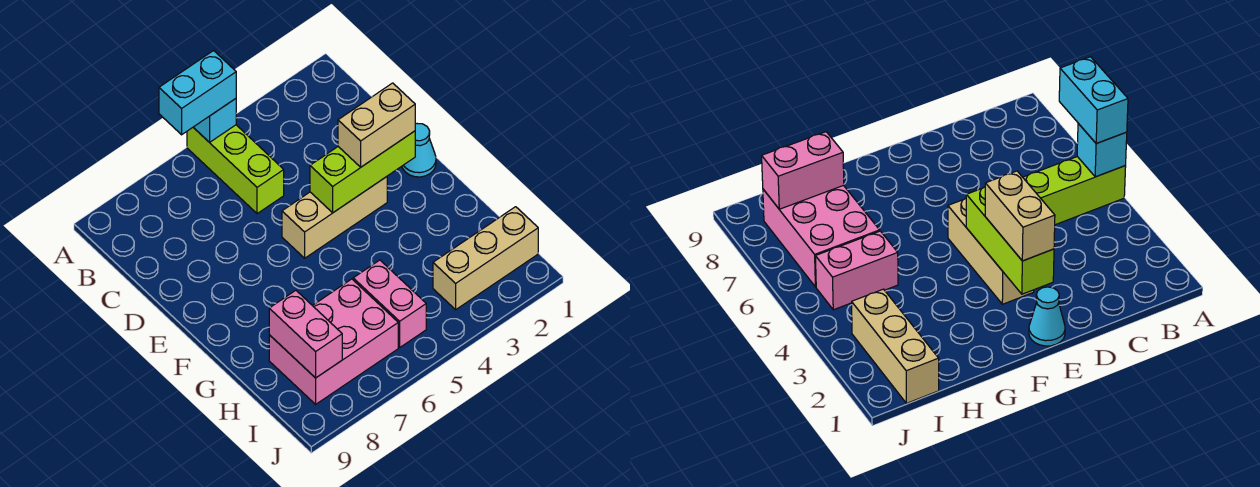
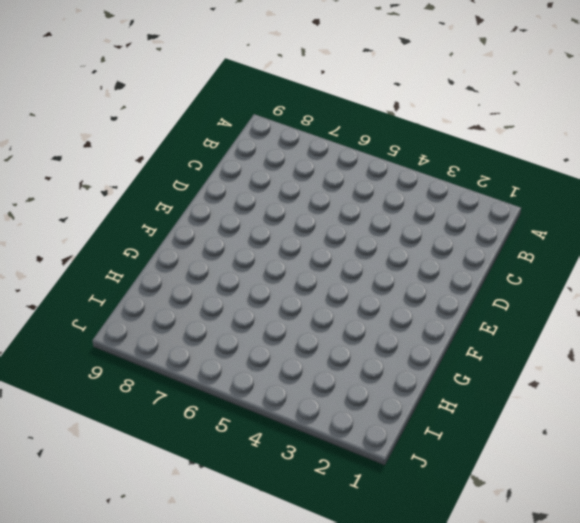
none -> lime 1x3 brick [187,125,284,214]
none -> cyan 1x1 cone [402,124,436,177]

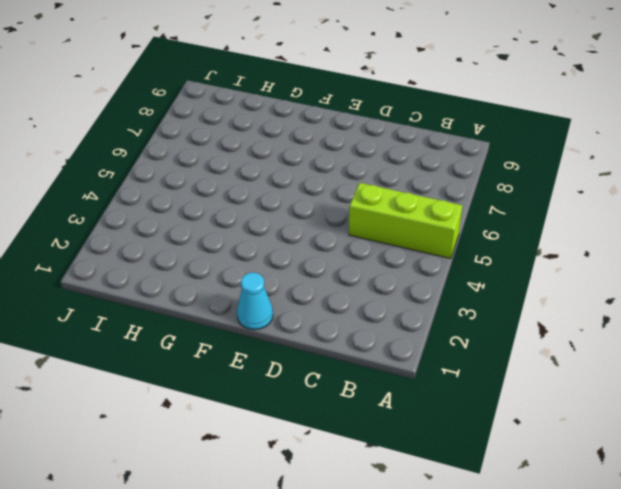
none -> tan 1x3 brick [282,177,387,258]
none -> pink 1x2 brick [353,260,426,347]

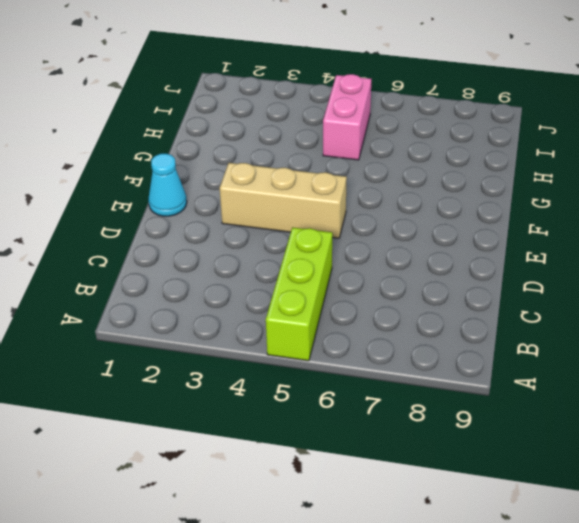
none -> pink 2x3 brick [269,279,398,404]
none -> tan 1x3 brick [433,207,538,310]

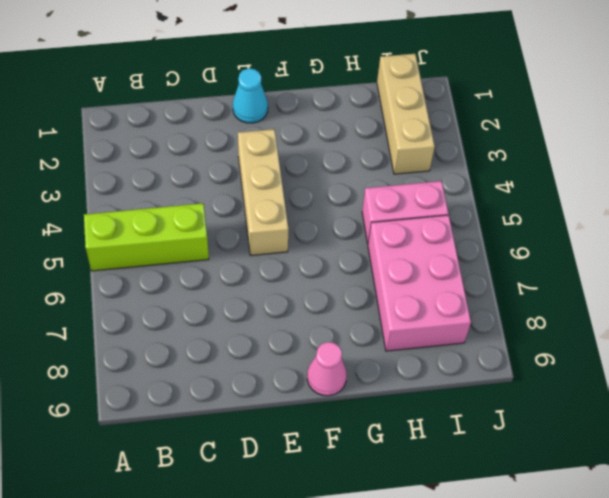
pink 1x1 cone [307,342,347,396] -> none
none -> cyan 1x1 brick [194,99,236,143]
none -> lime 1x3 brick [310,131,415,213]

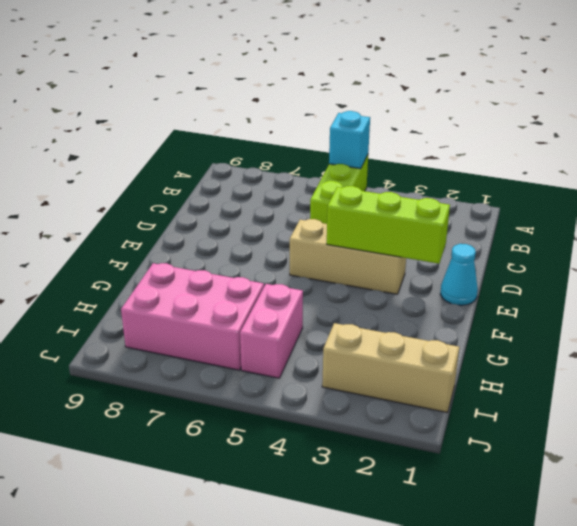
none -> pink 1x2 brick [269,290,342,378]
none -> cyan 1x2 brick [159,51,236,135]

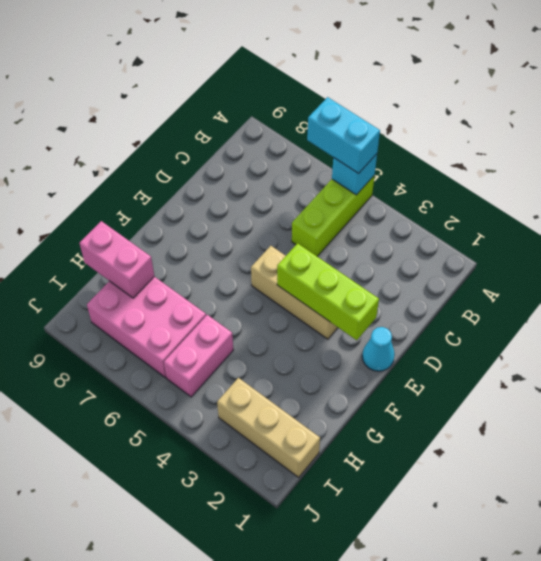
pink 1x2 brick [80,221,154,298] -> pink 1x2 brick turned to [269,290,342,378]
none -> tan 1x2 brick [338,83,415,167]

